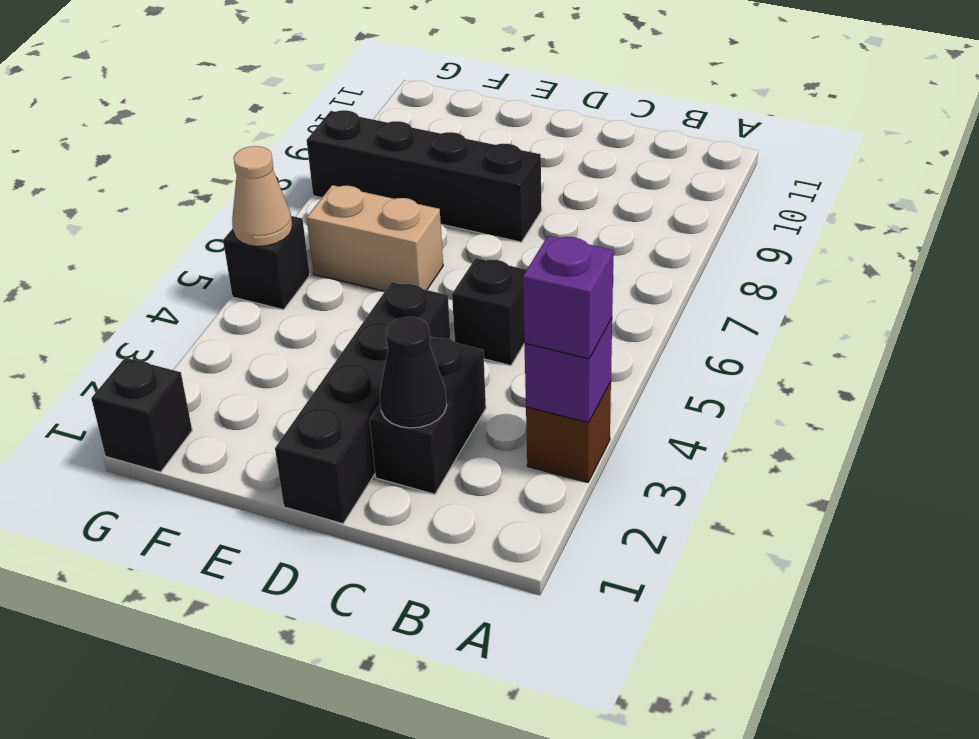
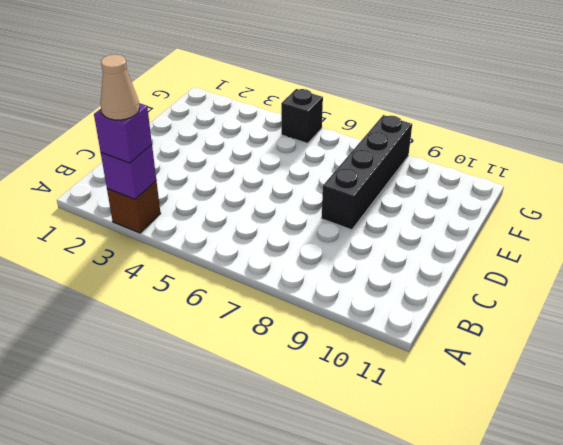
tan 1x1 cone [100,54,140,120] -> tan 1x1 cone moved to [232,146,292,247]
none -> black 1x2 brick [370,337,486,494]
none -> black 1x1 brick [452,258,527,366]
none -> black 1x4 brick [275,282,451,524]

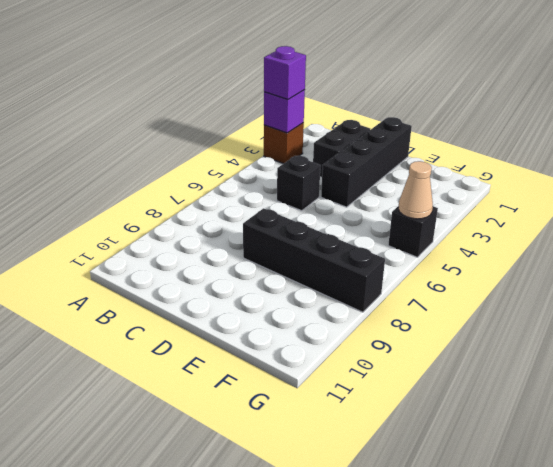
none -> tan 1x2 brick [307,185,443,292]
none -> black 1x1 brick [91,358,192,472]
none -> black 1x1 cone [380,317,447,428]

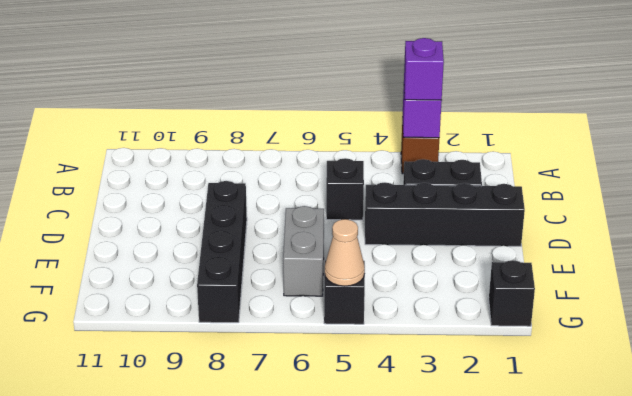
grey 1x2 brick [283,206,324,296] -> tan 1x2 brick [307,185,443,292]
none -> black 1x1 cone [380,317,447,428]

